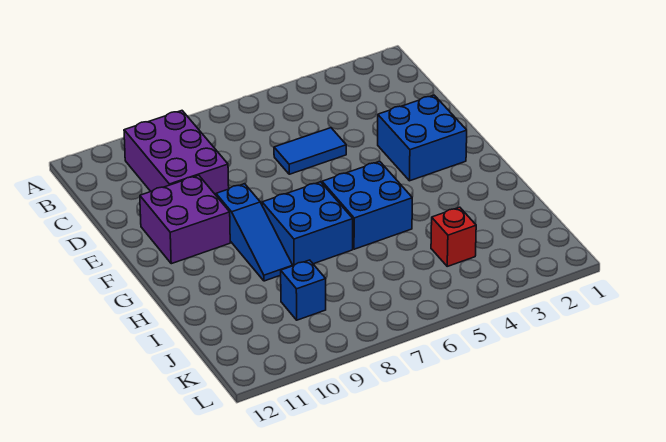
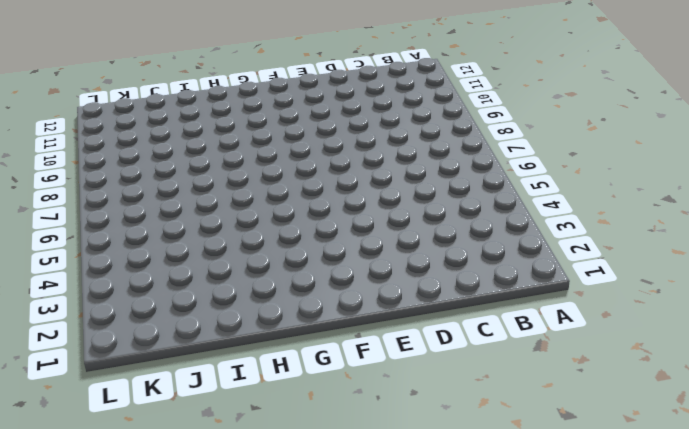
none -> purple 2x3 brick [124,111,229,195]
none -> blue 1x2 tile [274,128,346,174]

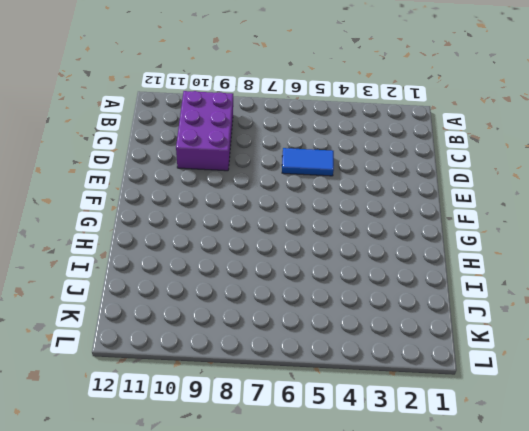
none -> blue 2x2 brick [378,95,467,181]
none -> purple 2x2 brick [140,175,230,264]

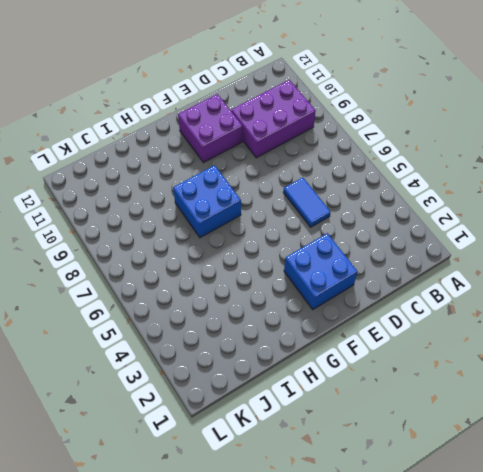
none -> blue 1x3 slope [216,184,293,281]
none -> blue 2x2 brick [322,161,412,249]

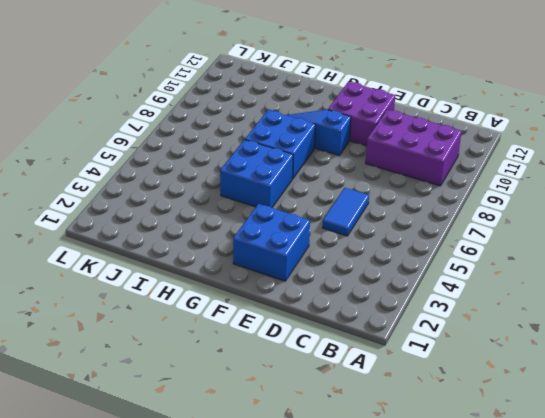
none -> red 1x1 brick [431,207,476,266]
none -> blue 1x1 brick [281,260,326,320]

